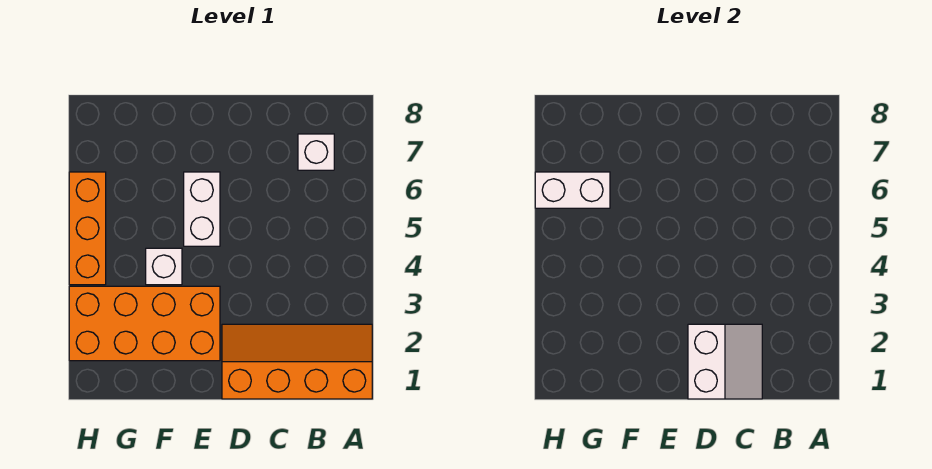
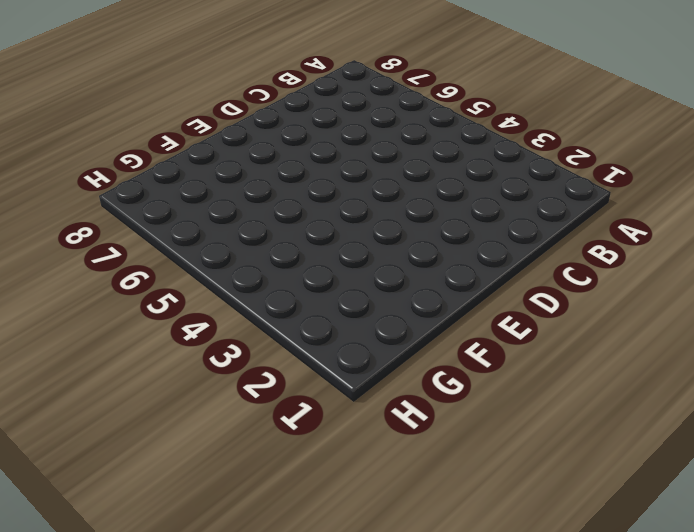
none -> orange 2x4 slope [222,324,372,399]
none -> white 1x1 brick [298,134,334,170]

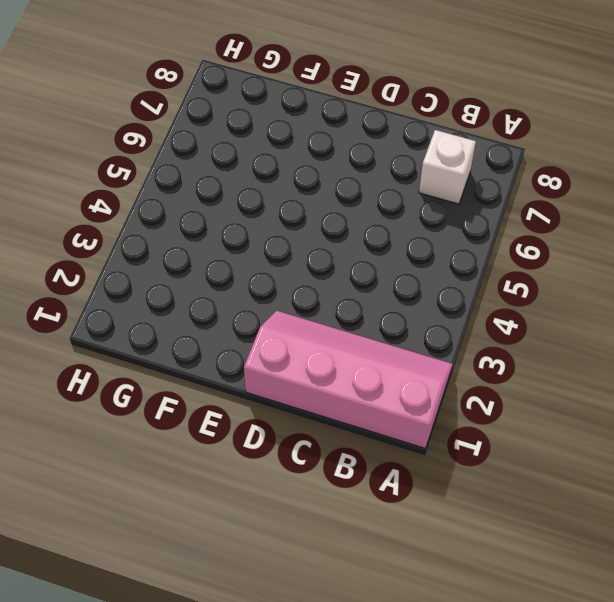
pink 2x4 slope [244,311,453,448] -> orange 2x4 slope [222,324,372,399]
none -> orange 2x4 brick [69,286,220,361]
none -> white 1x2 brick [184,172,220,246]

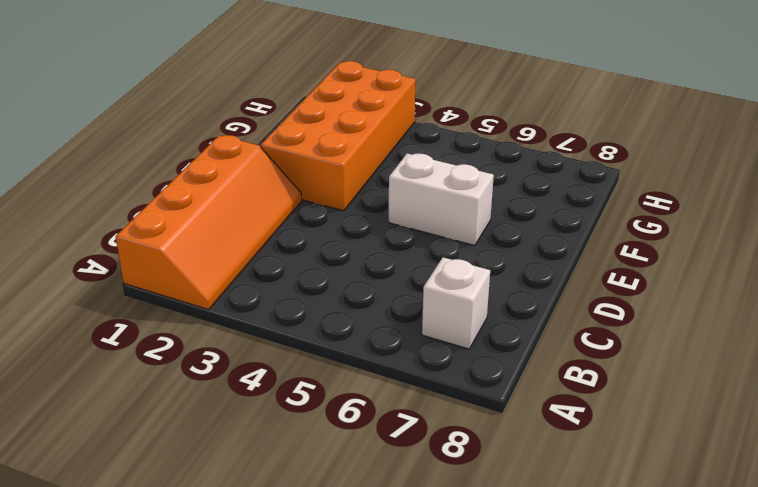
none -> white 1x1 brick [146,248,182,285]
none -> orange 1x3 brick [69,172,106,285]

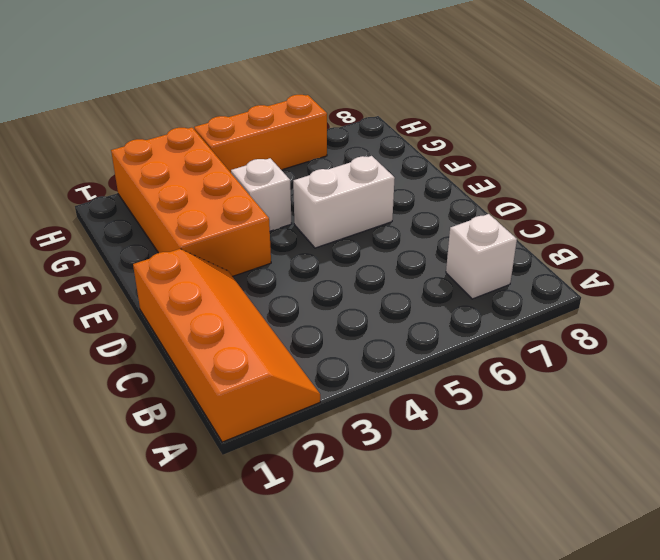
none -> white 2x2 slope [688,324,762,399]
none -> white 1x2 brick [535,172,610,208]

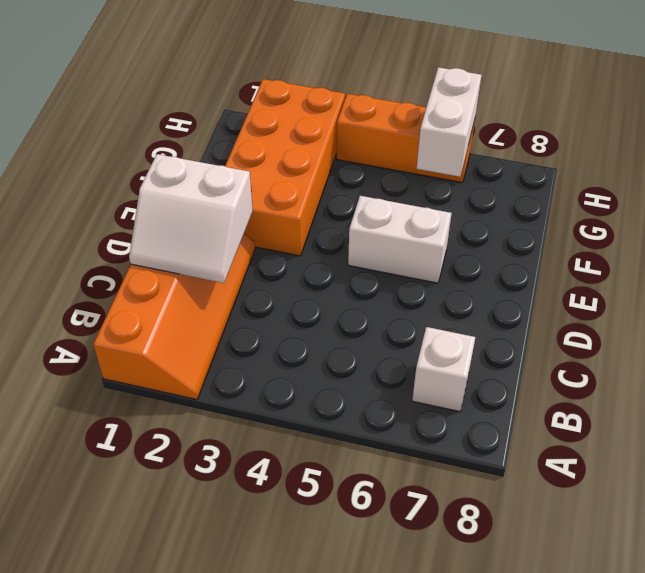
none -> white 1x1 brick [146,248,182,285]

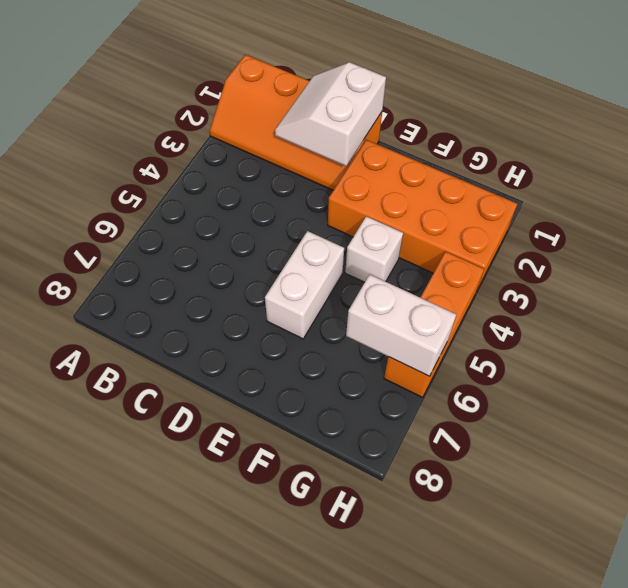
none -> white 1x1 brick [298,134,334,170]

